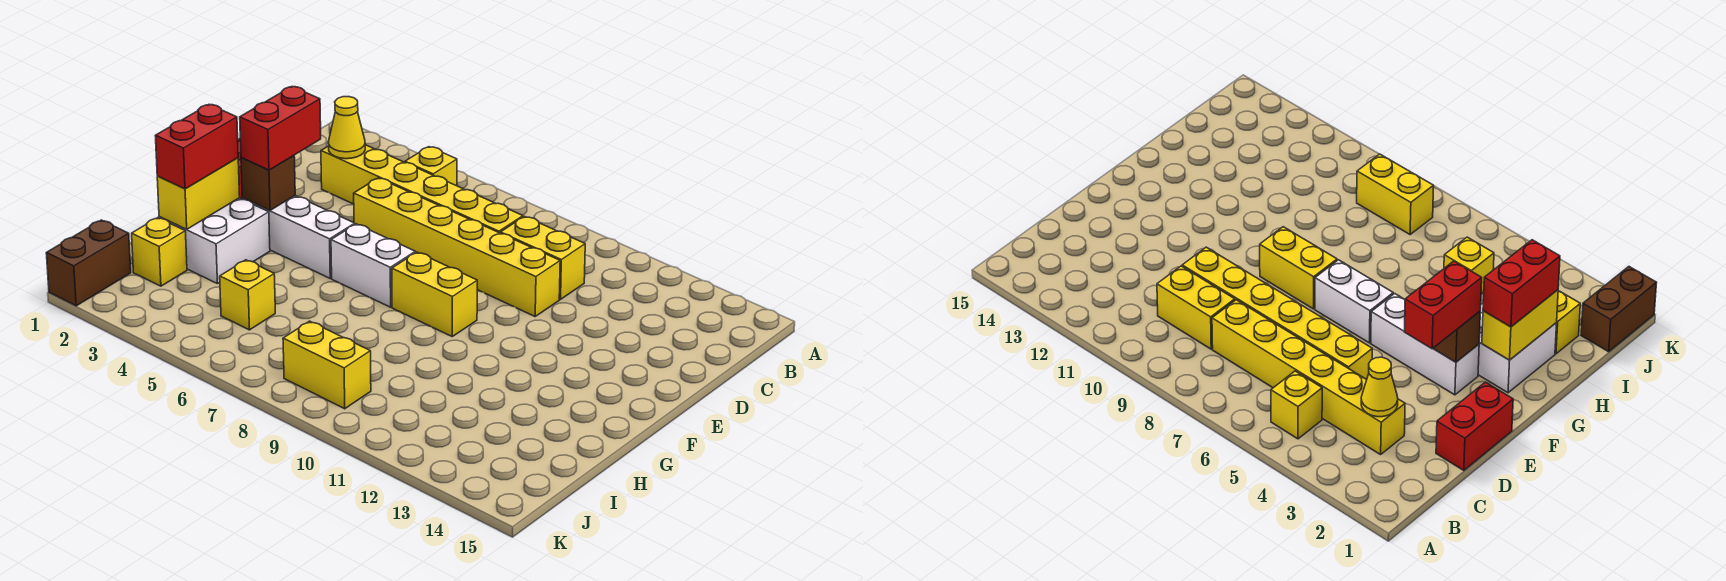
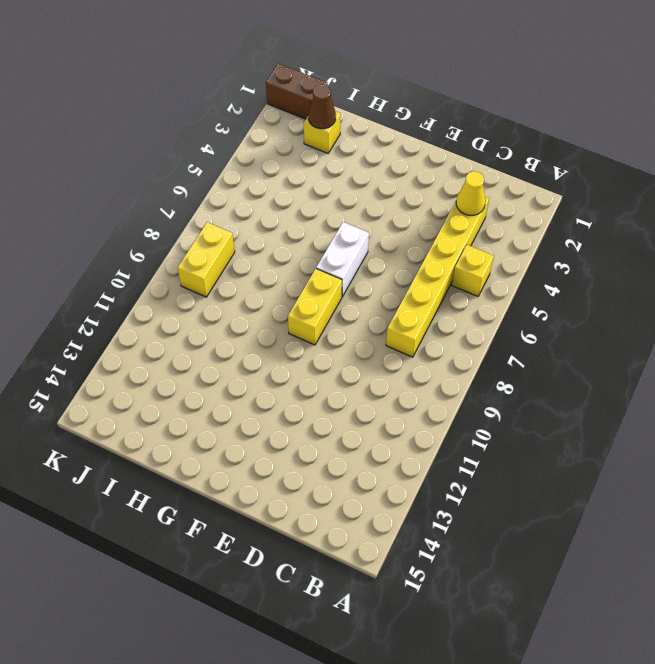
brown 1x1 cone [308,85,336,129] -> none
none -> yellow 1x2 brick [500,216,585,299]
none -> red 1x2 brick [1436,382,1513,470]
none -> yellow 1x6 brick [354,178,560,316]

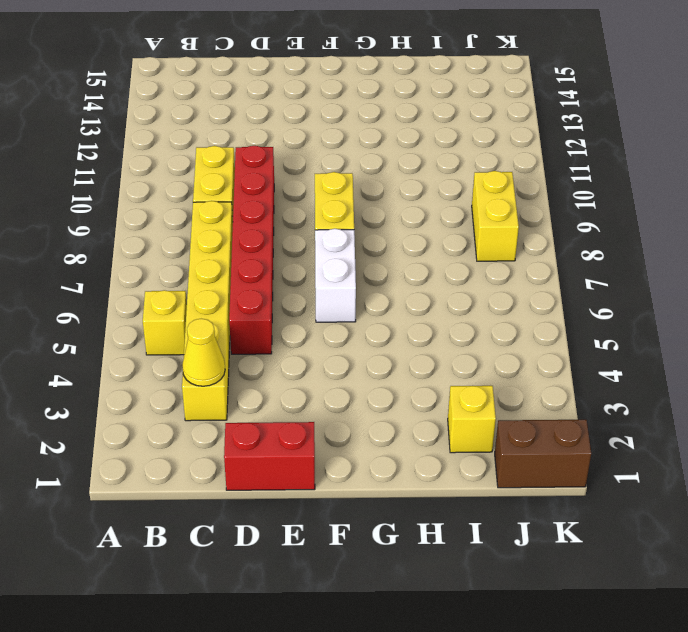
red 1x6 brick [229,146,274,354] -> yellow 1x6 brick [354,178,560,316]
none -> white 1x3 brick [242,196,355,278]
none -> white 2x2 brick [159,198,270,284]
none -> yellow 1x1 brick [220,260,275,330]

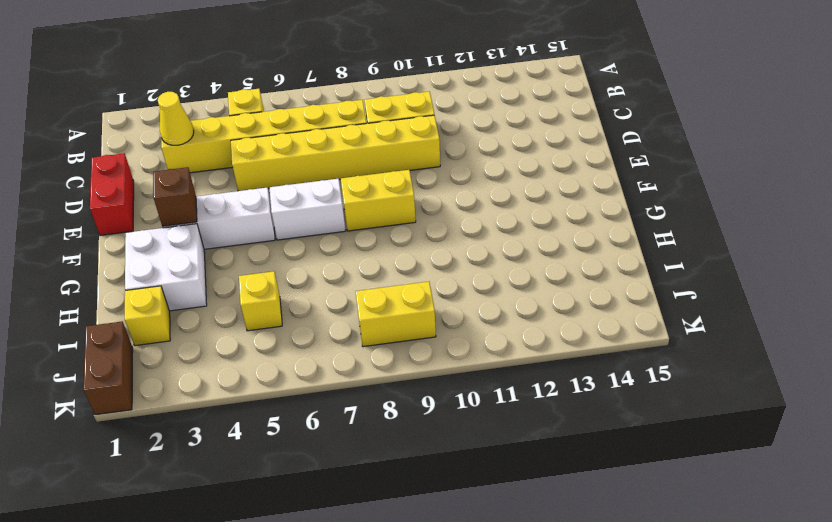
none -> yellow 1x2 brick [157,158,240,229]
none -> red 1x2 brick [240,87,321,170]
none -> red 1x2 brick [155,104,238,189]

